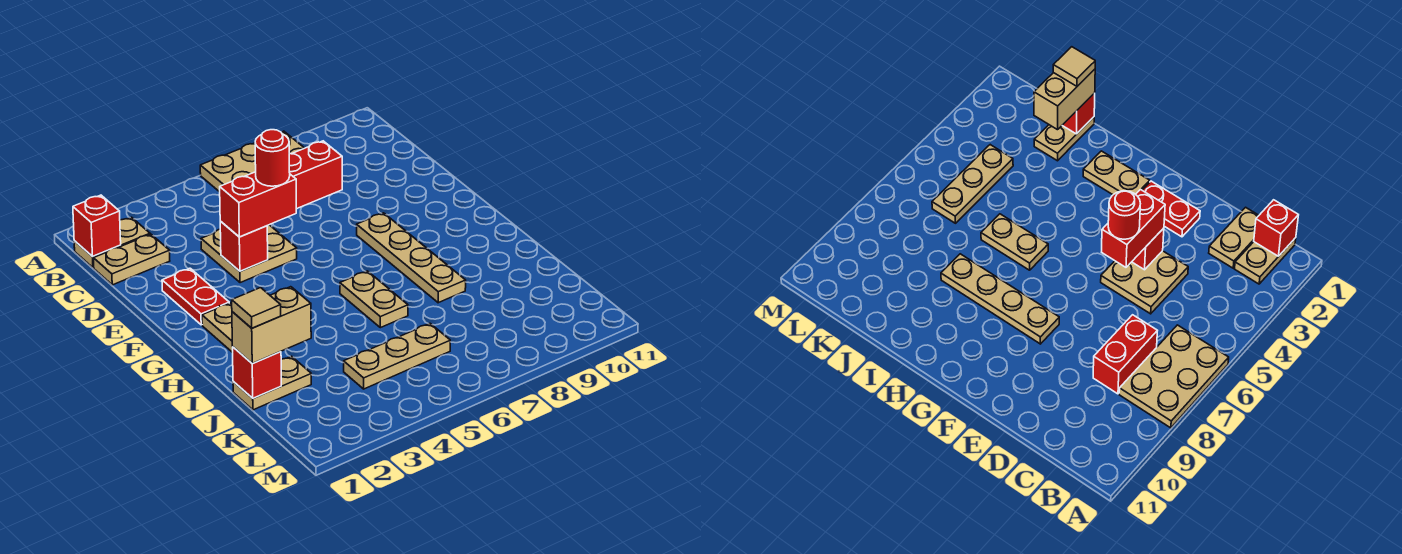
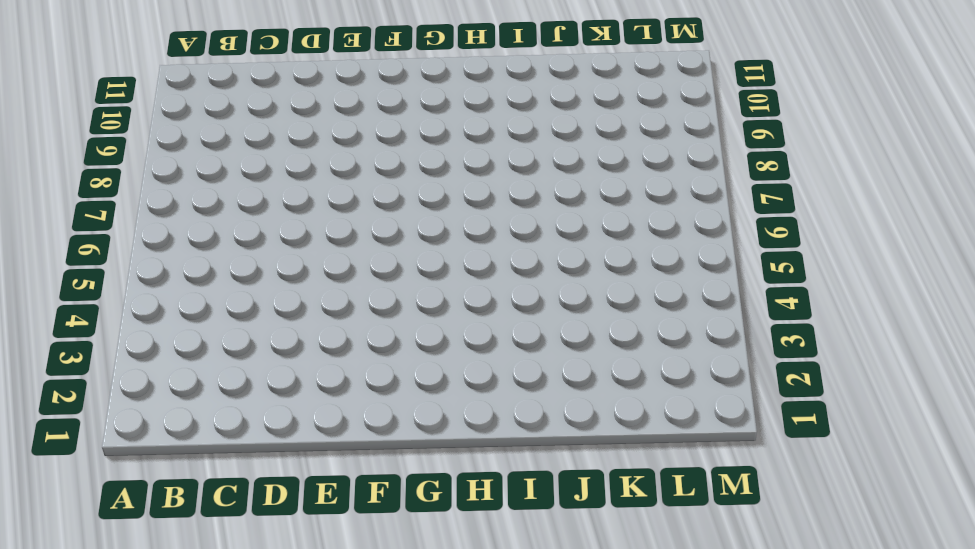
none -> tan 2x3 plate [200,131,304,192]
none -> tan 1x2 plate [74,217,150,268]
none -> tan 1x2 plate [93,234,170,285]

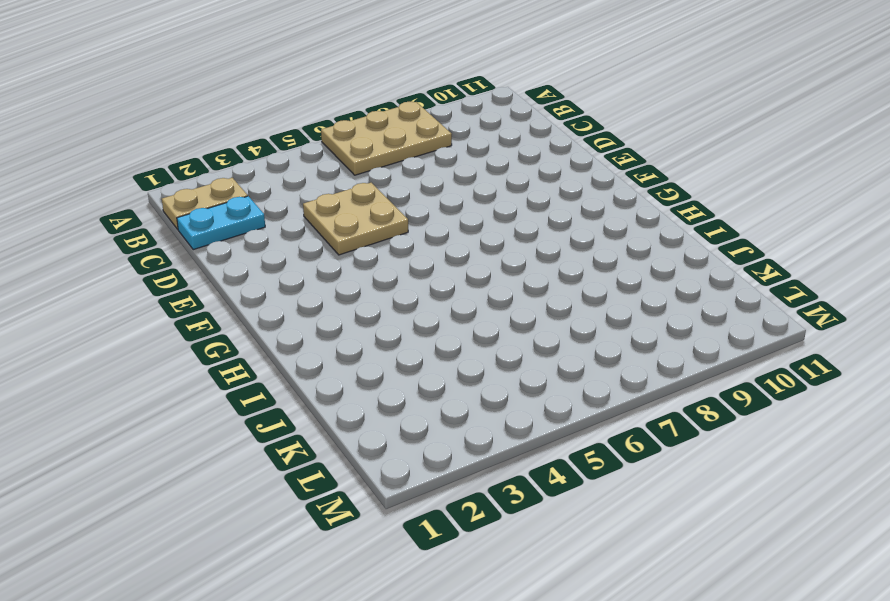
cyan 1x2 plate [177,196,265,250] -> tan 1x2 plate [93,234,170,285]
none -> red 1x2 brick [289,141,342,209]
none -> red 1x2 plate [162,268,229,325]
none -> tan 1x4 plate [357,213,466,303]

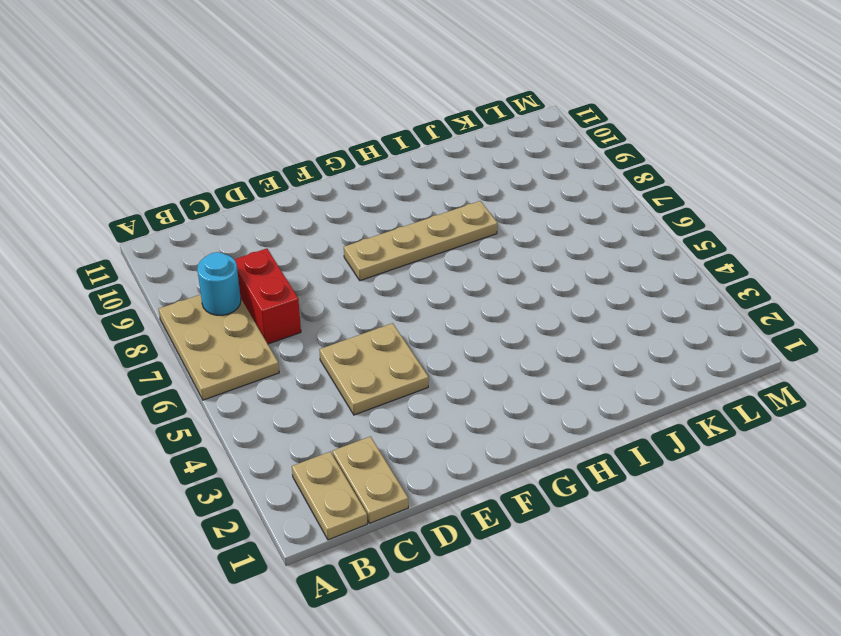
cyan 1x1 round brick [197,252,241,315] -> none
none -> red 1x2 plate [162,268,229,325]
none -> tan 1x2 plate [202,303,233,353]
none -> tan 1x2 plate [340,271,408,328]

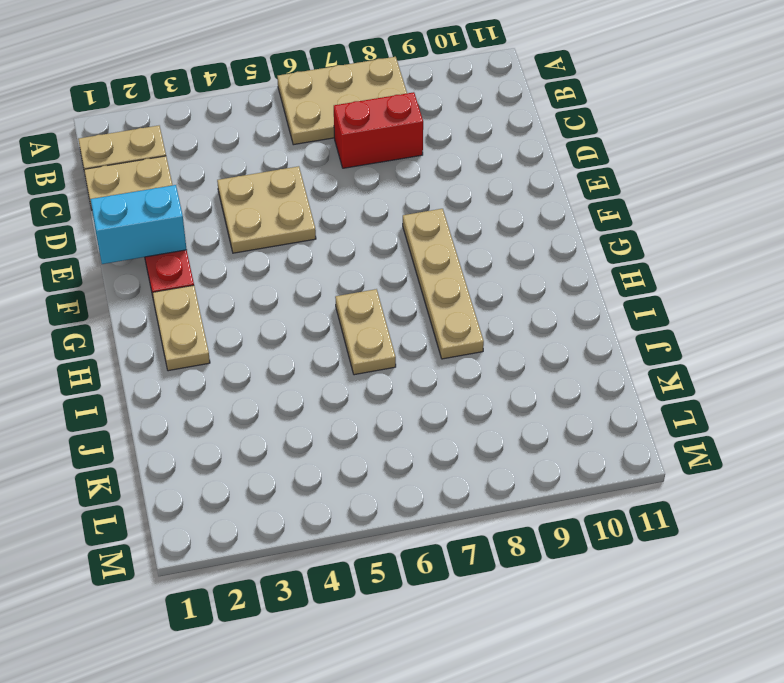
cyan 1x2 brick [91,185,187,264] -> none
none -> tan 1x2 plate [233,356,311,410]
none -> tan 1x3 plate [344,324,450,389]
none -> red 1x1 brick [73,195,121,257]

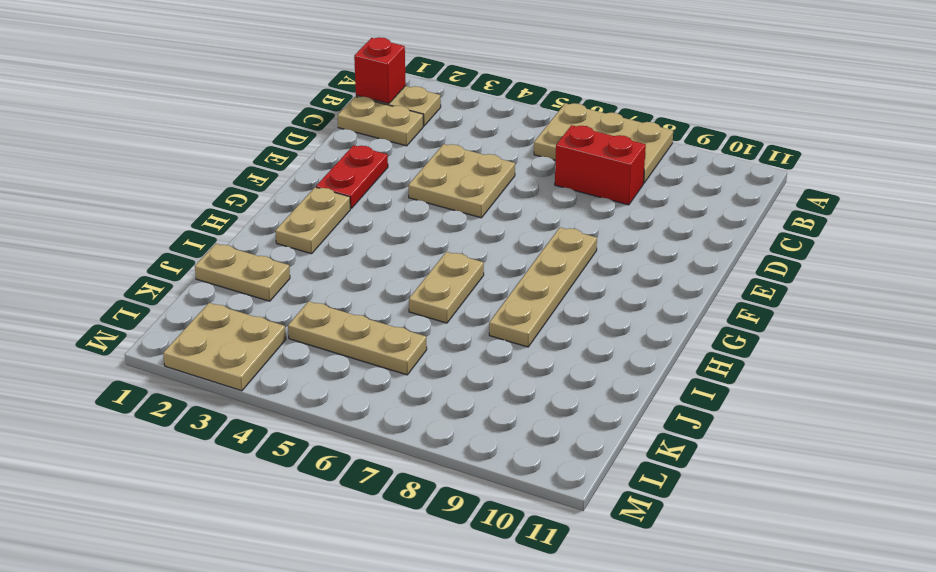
tan 2x2 plate [163,303,286,391] -> none
none -> red 1x1 brick [220,221,268,271]
none -> red 1x1 brick [233,347,281,398]
none -> red 1x2 brick [220,172,296,237]

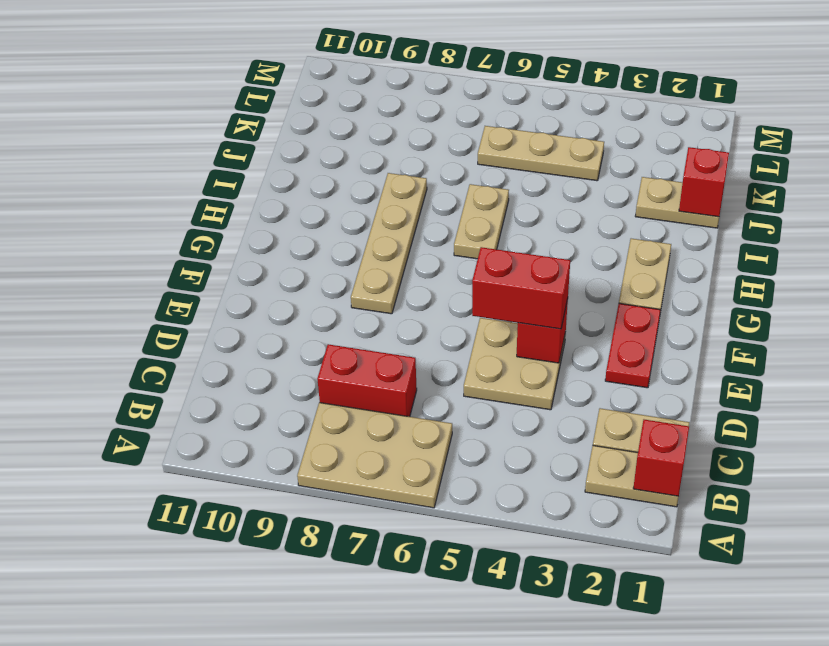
none -> tan 1x2 brick [232,287,311,364]
none -> red 1x1 round brick [255,130,290,186]
none -> tan 1x1 tile [232,288,281,328]

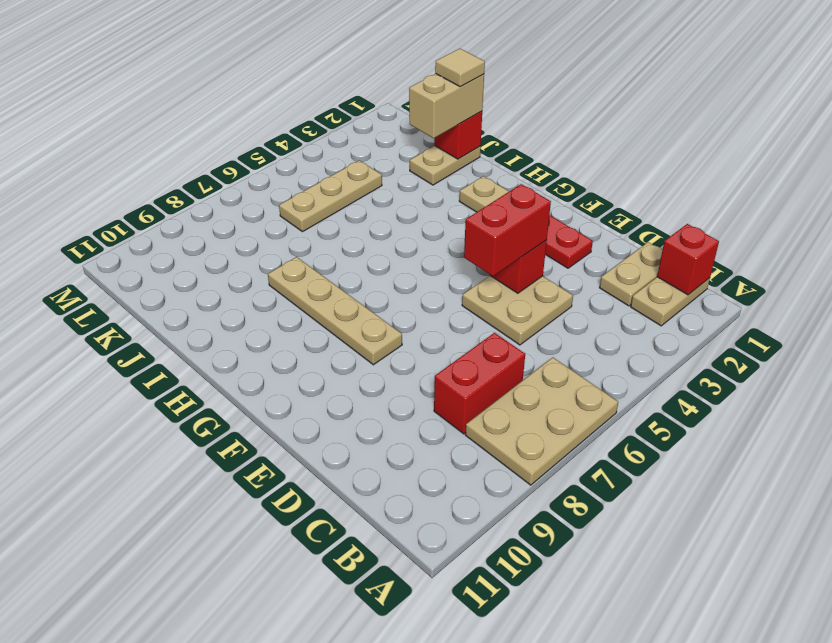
none -> tan 1x2 plate [340,271,408,328]
none -> red 1x1 round brick [255,130,290,186]

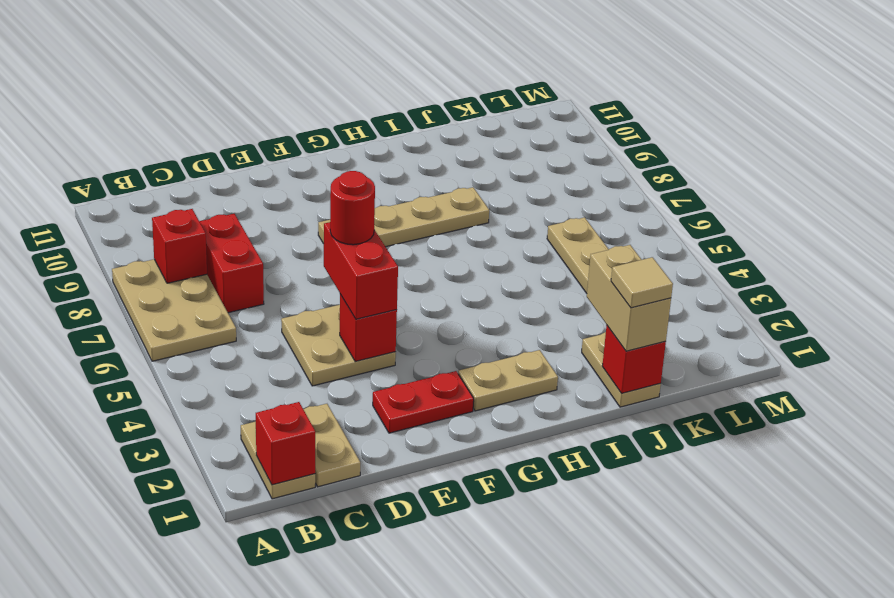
red 1x1 brick [152,209,207,283] -> none
none -> tan 1x2 plate [340,271,408,328]

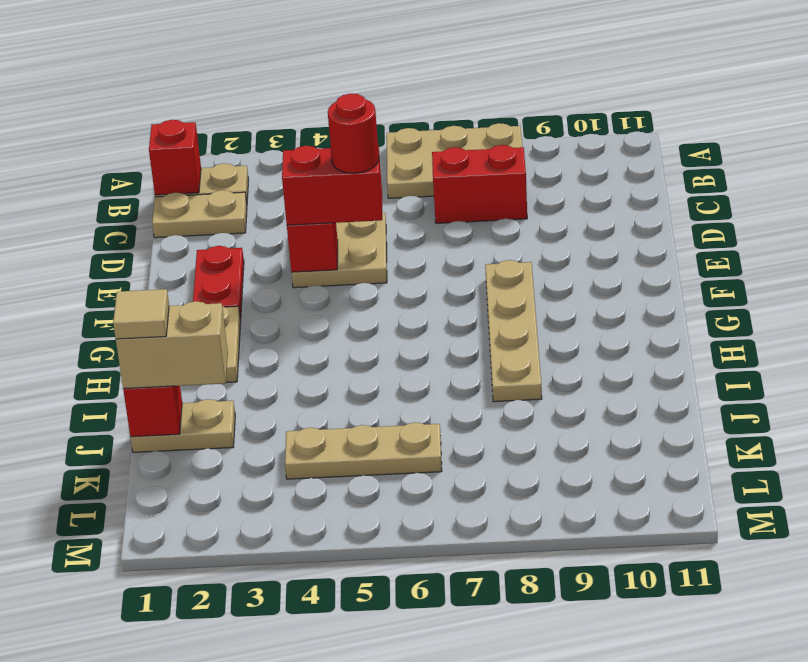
none -> tan 1x2 plate [340,271,408,328]

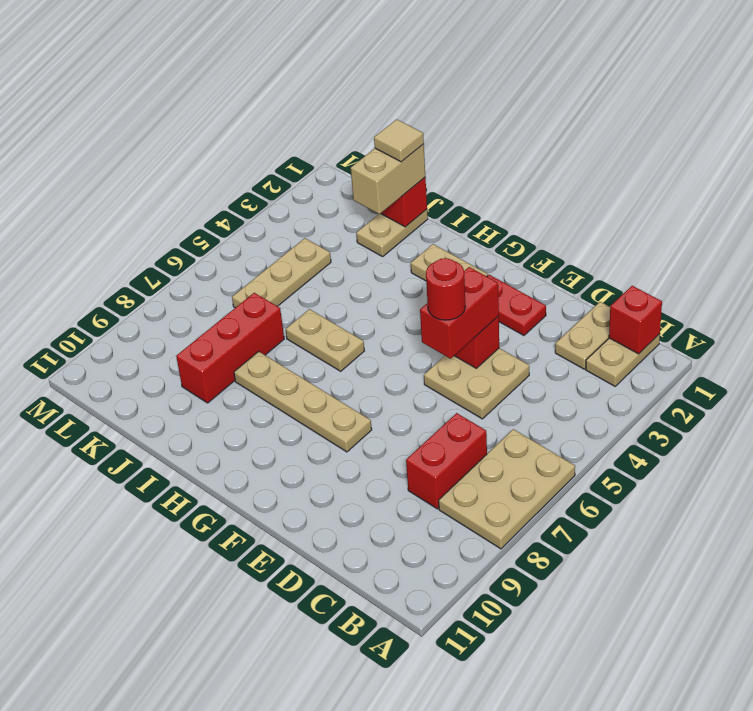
red 1x3 brick [176,293,284,403] -> none

